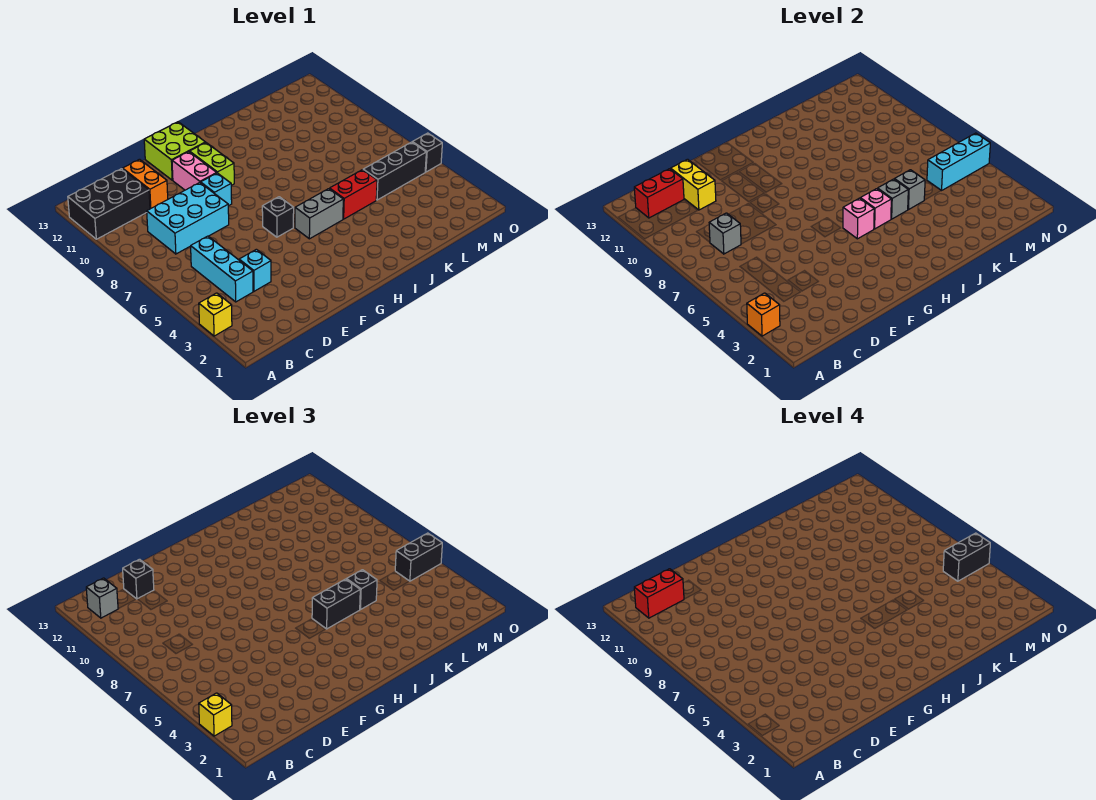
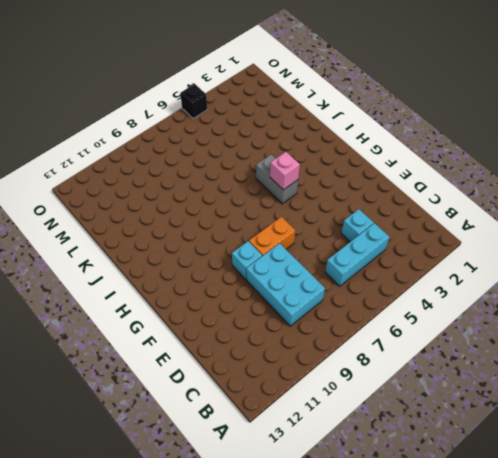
orange 1x2 brick [249,217,295,256] -> orange 1x2 brick moved to [123,159,168,209]
none -> yellow 1x1 brick [199,293,232,336]
none -> black 2x3 brick [68,169,150,239]
none -> pink 1x2 brick [172,152,216,190]
none -> lime 2x2 brick [144,122,205,180]

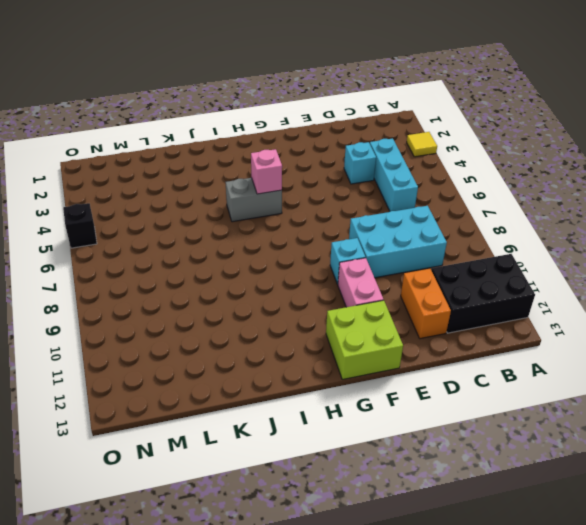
yellow 1x1 tile [407,132,437,157] -> yellow 1x1 brick [199,293,232,336]
none -> black 1x1 brick [262,197,294,237]
none -> lime 1x2 brick [190,143,234,185]
none -> red 1x2 brick [330,170,377,219]
none -> black 1x3 brick [363,142,426,200]

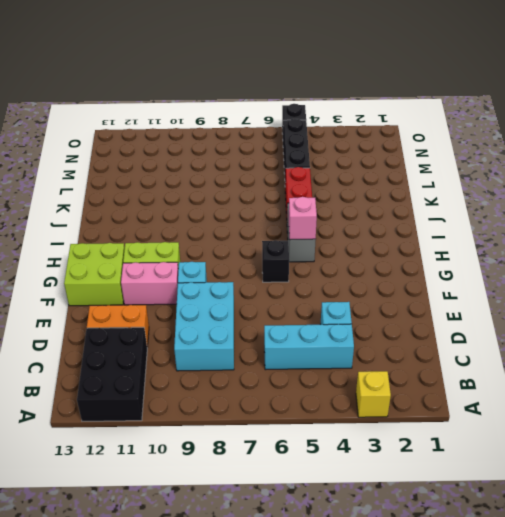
none -> orange 1x1 brick [747,293,780,336]
none -> red 1x2 brick [634,169,684,218]
none -> grey 1x1 brick [709,213,741,254]
none -> yellow 1x2 brick [671,159,716,210]

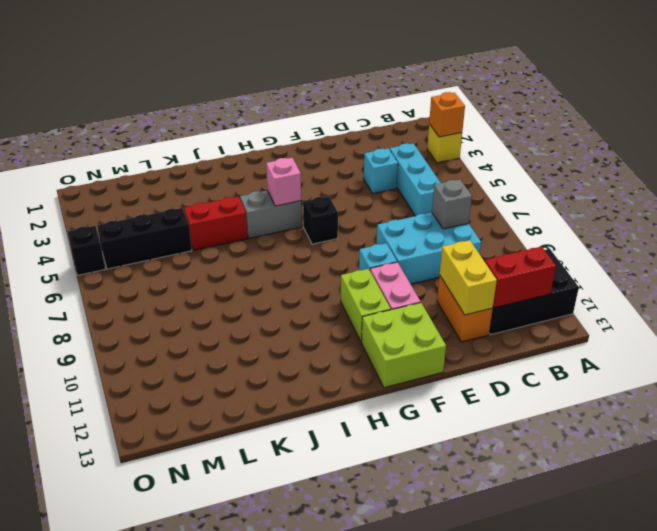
none -> pink 1x1 brick [860,189,891,229]
none -> grey 1x1 brick [878,179,908,219]
none -> grey 1x1 brick [894,170,925,210]
none -> cyan 1x3 brick [927,133,990,191]

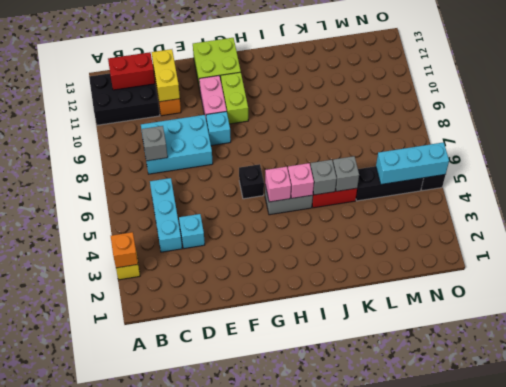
none -> yellow 1x1 brick [199,693,232,736]
none -> grey 1x1 brick [86,578,118,618]
none -> black 1x1 brick [122,559,154,599]
none -> black 1x2 brick [312,579,360,629]

